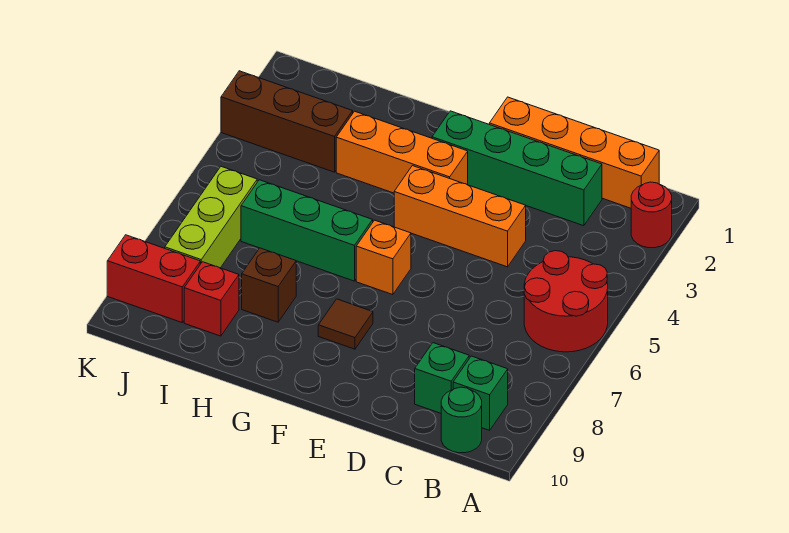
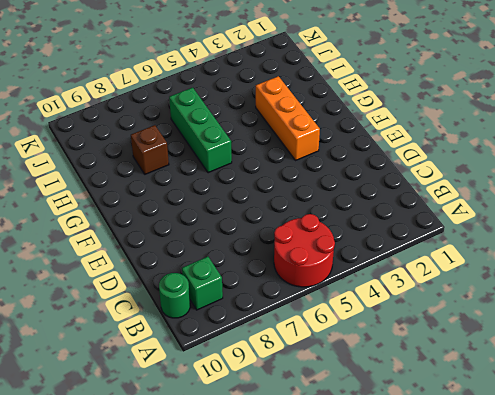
none -> red 1x1 round brick [631,182,672,248]
none -> orange 1x4 brick [489,97,659,208]
none -> green 1x4 brick [432,111,602,226]

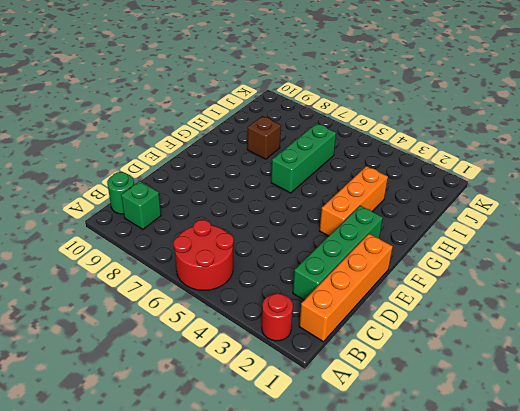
none -> green 1x1 brick [415,343,469,413]
none -> orange 1x3 brick [394,166,526,267]
none -> orange 1x1 brick [356,220,411,295]

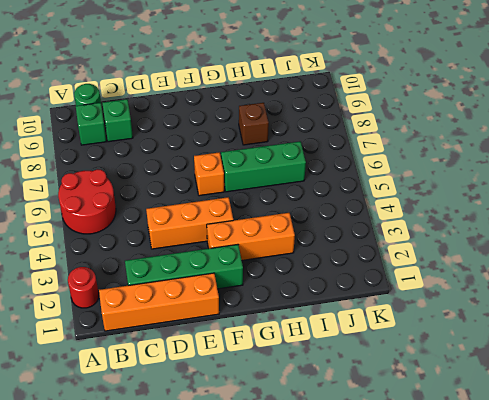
none -> brown 1x1 tile [318,299,373,349]
none -> brown 1x3 brick [221,71,353,172]
none -> red 1x1 brick [184,262,239,336]

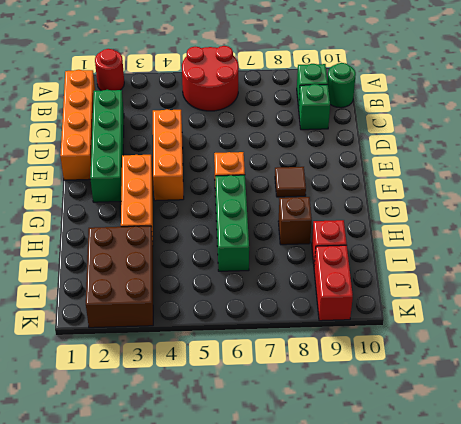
brown 2x3 brick [86,226,153,328] -> brown 1x3 brick [221,71,353,172]
none -> lime 1x3 brick [165,167,257,268]

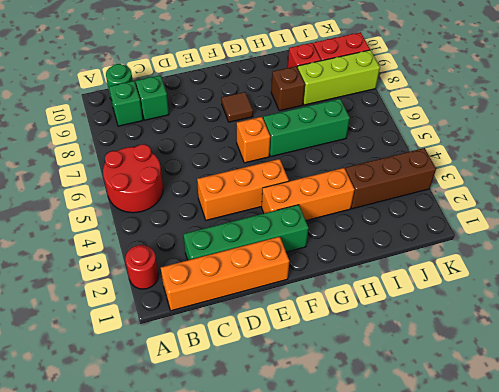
lime 1x3 brick [298,50,380,105] -> lime 1x3 brick turned to [165,167,257,268]

